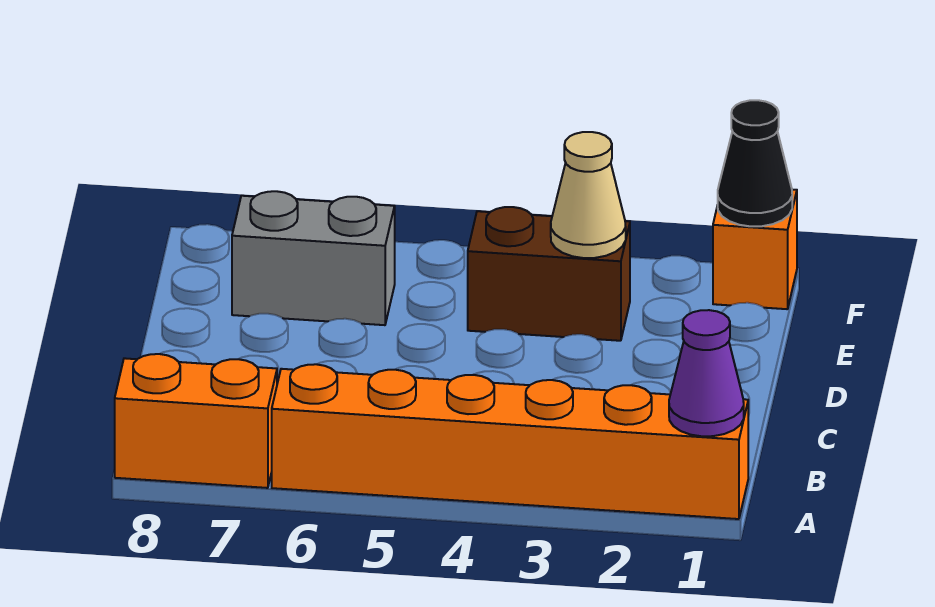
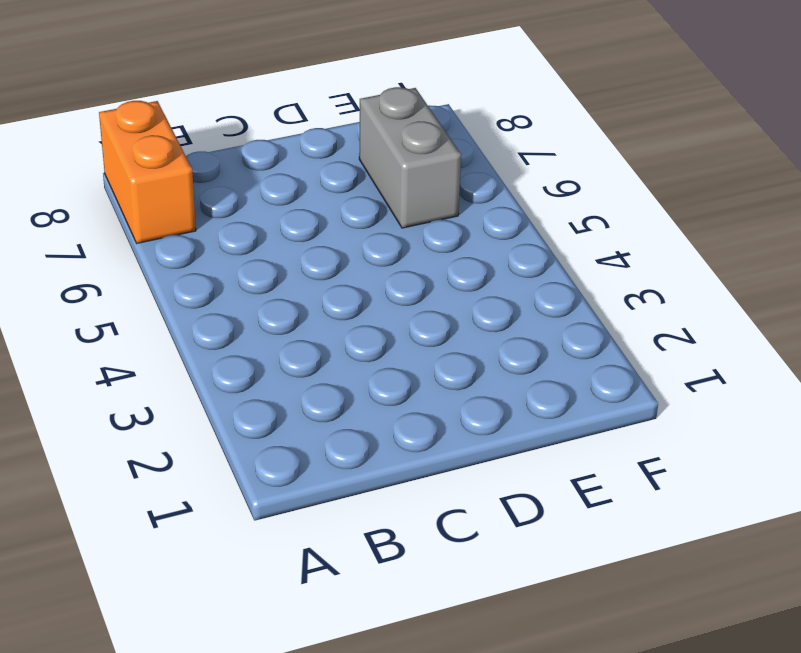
none -> orange 1x6 brick [272,364,748,519]
none -> brown 1x2 brick [468,207,630,341]

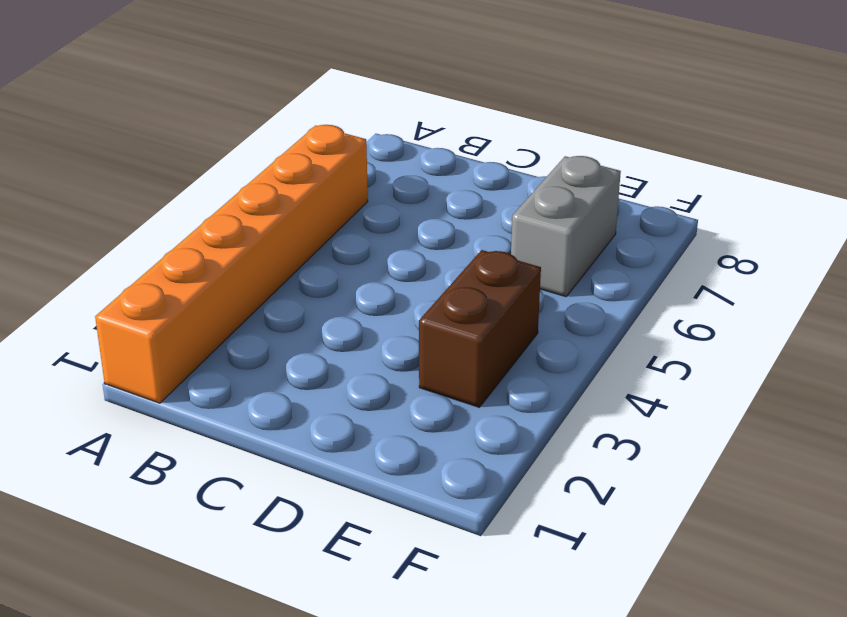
none -> orange 1x2 brick [115,354,277,488]
none -> orange 1x1 brick [713,190,797,309]

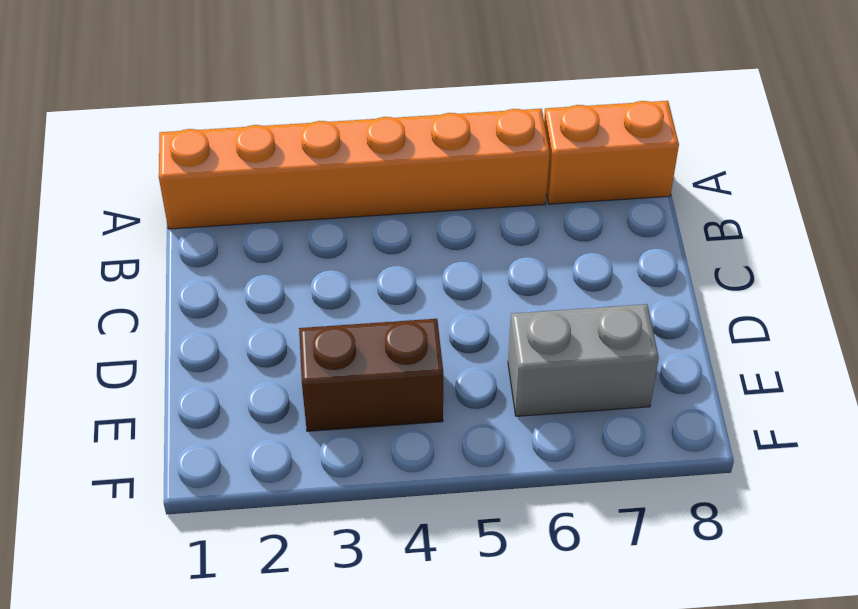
none -> orange 1x1 brick [713,190,797,309]
none -> purple 1x1 cone [669,310,744,436]

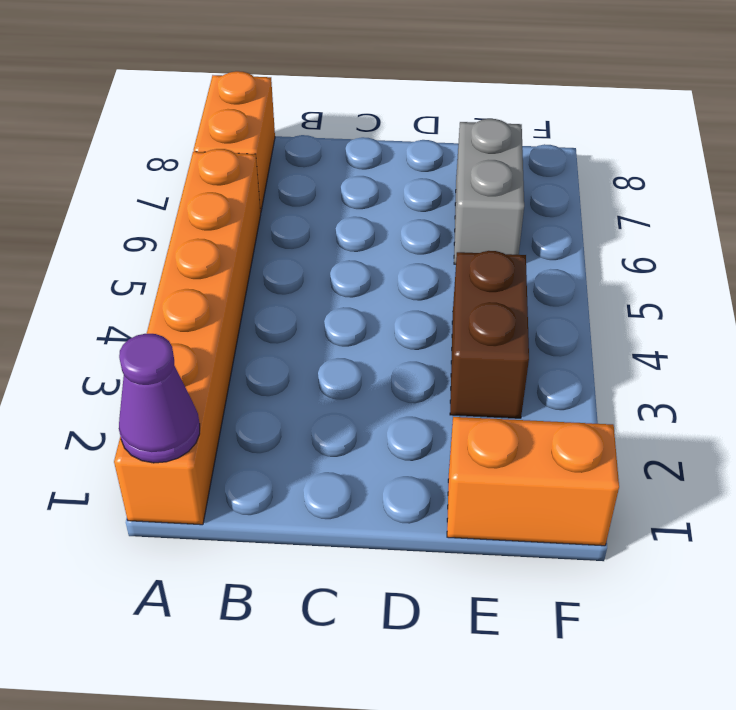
orange 1x2 brick [447,417,619,546] -> orange 1x1 brick [713,190,797,309]
none -> tan 1x1 cone [551,132,626,258]
none -> black 1x1 cone [718,100,792,226]

